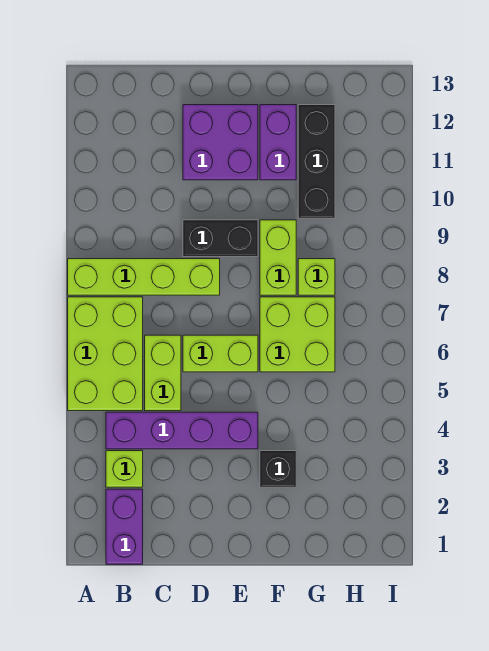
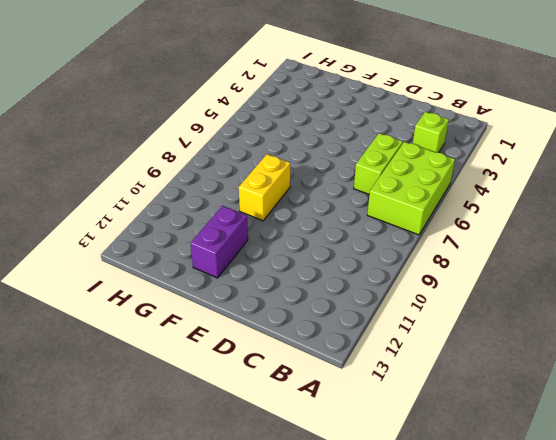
yellow 1x2 brick [239,154,290,221] -> lime 1x2 brick [260,220,296,295]
none -> lime 1x4 brick [68,259,220,295]
none -> purple 1x2 brick [106,489,143,564]
none -> purple 1x4 brick [106,412,258,449]

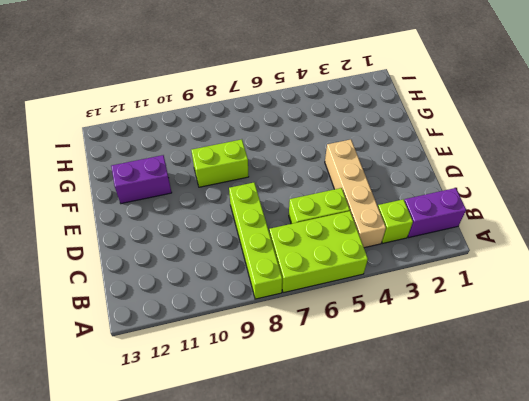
tan 1x4 brick [325,139,386,248] -> purple 1x4 brick [106,412,258,449]
none -> lime 1x2 brick [183,335,258,372]
none -> black 1x2 brick [183,220,258,257]
none -> purple 2x2 brick [183,105,258,180]

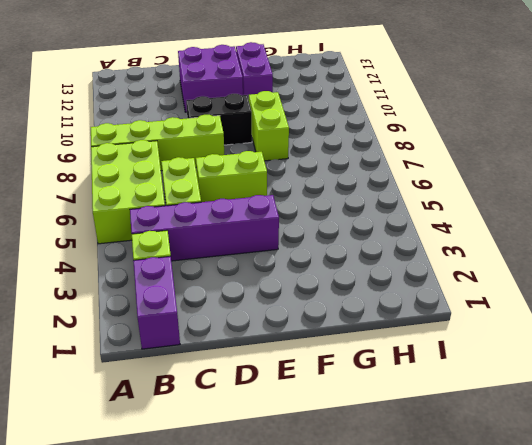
none -> black 1x1 brick [260,451,296,487]
none -> lime 2x2 brick [260,297,335,372]
none -> lime 1x1 brick [298,259,335,295]

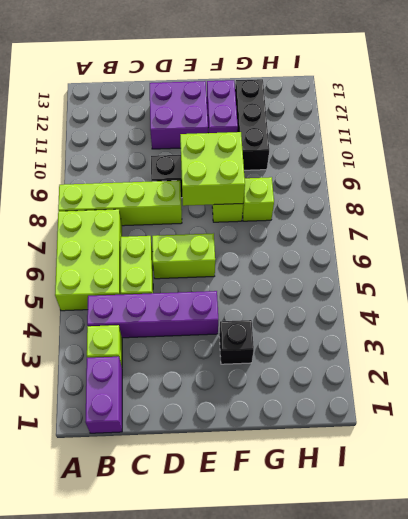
lime 2x2 brick [180,132,245,206] -> lime 2x2 brick moved to [260,297,335,372]

